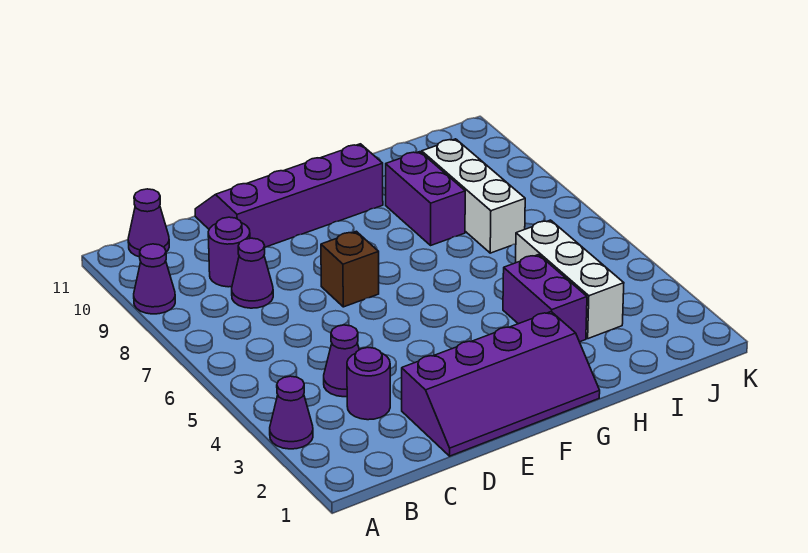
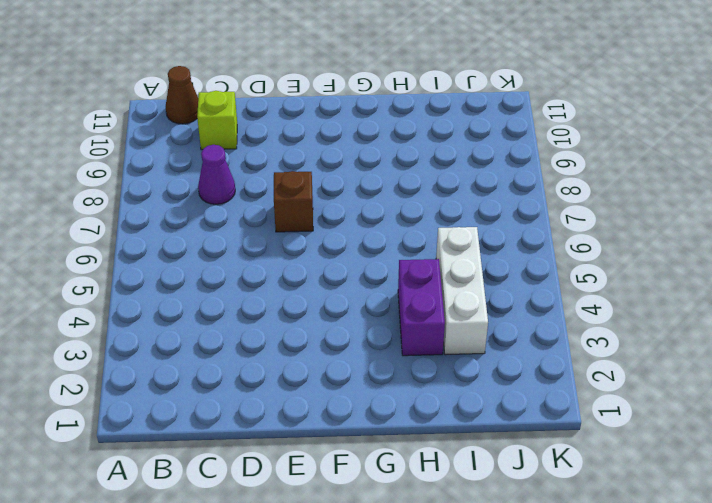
brown 1x1 cone [166,66,198,124] -> purple 1x1 cone [128,189,169,257]
lime 1x1 brick [197,91,237,150] -> none
none -> purple 1x1 cone [270,376,313,449]
none -> purple 1x1 cone [134,244,175,314]
none -> purple 1x1 round brick [347,348,390,420]

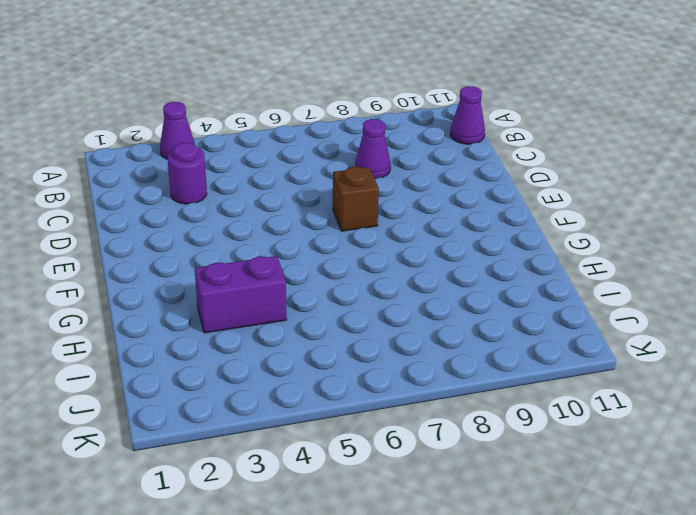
none -> purple 1x1 cone [134,244,175,314]
none -> purple 1x1 cone [324,325,359,397]
none -> purple 1x1 round brick [208,217,250,287]

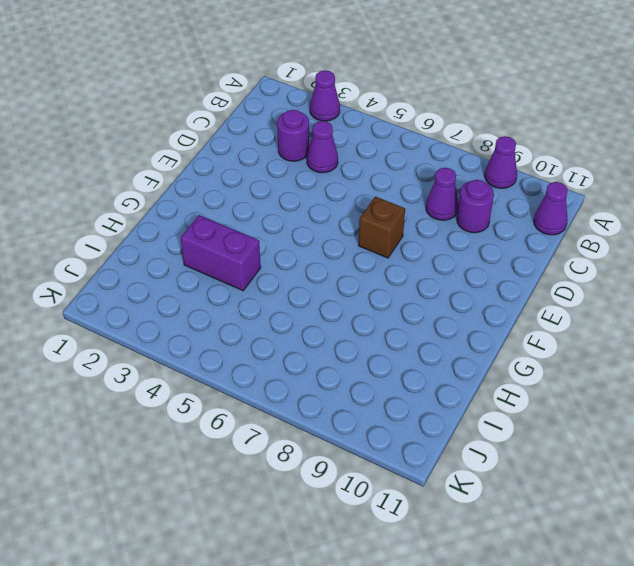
none -> purple 2x4 slope [402,312,600,456]
none -> purple 2x4 slope [195,144,383,247]
none -> purple 1x2 brick [386,152,465,245]

